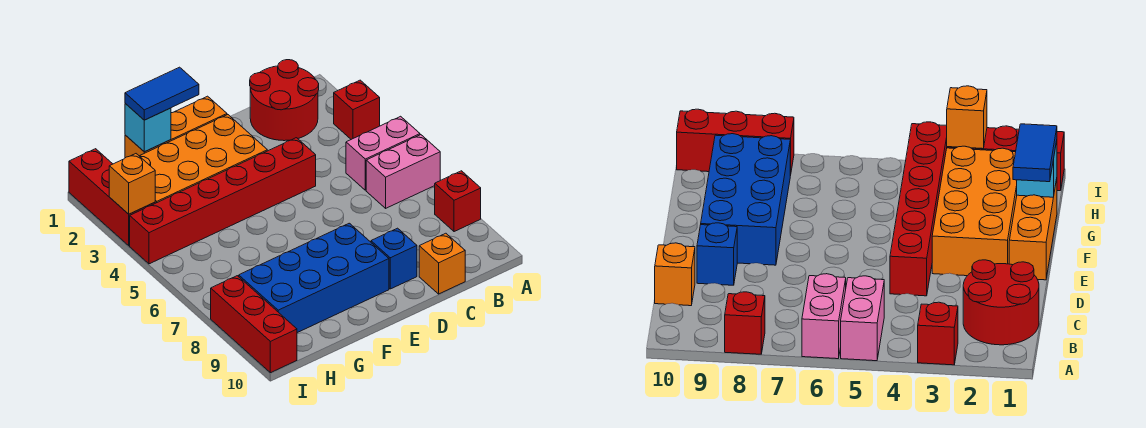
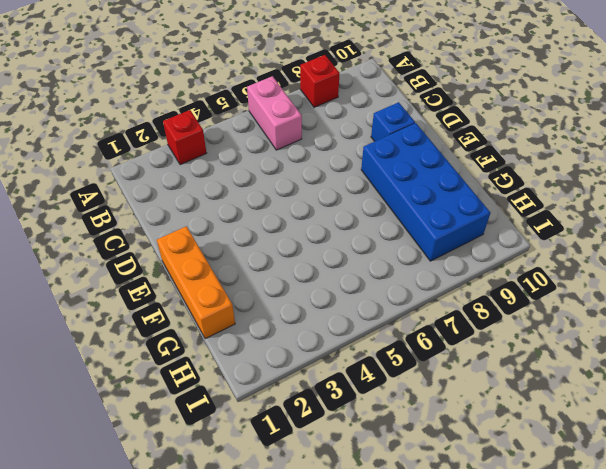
none -> pink 1x2 brick [346,116,420,190]
none -> red 2x2 round brick [250,60,319,141]
none -> orange 1x1 brick [419,233,465,294]

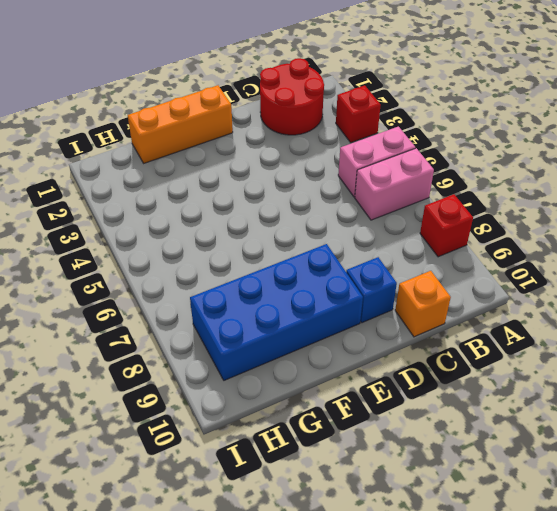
none -> red 1x6 brick [130,138,316,264]
none -> orange 2x4 brick [140,115,267,203]
none -> red 1x3 brick [69,149,155,246]

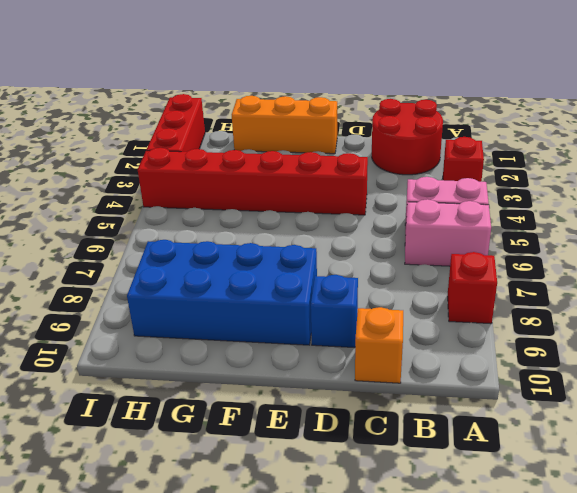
none -> orange 2x4 brick [140,115,267,203]
none -> red 1x3 brick [211,276,297,373]
none -> cyan 1x1 brick [125,104,171,152]

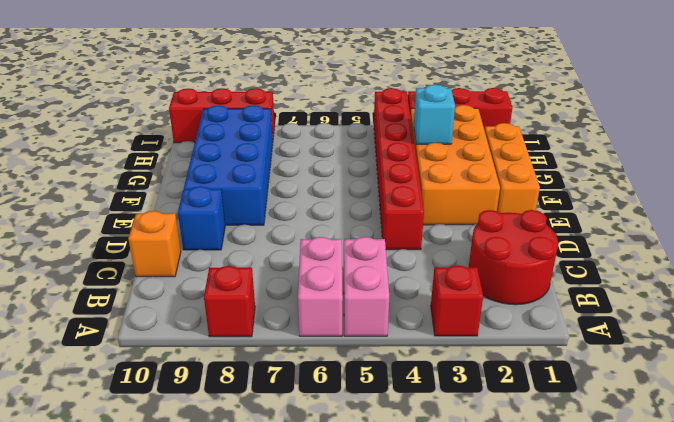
cyan 1x1 brick [414,84,455,144] -> cyan 1x1 brick moved to [125,104,171,152]
none -> orange 1x1 brick [109,154,155,214]
none -> blue 1x2 tile [125,67,199,120]

